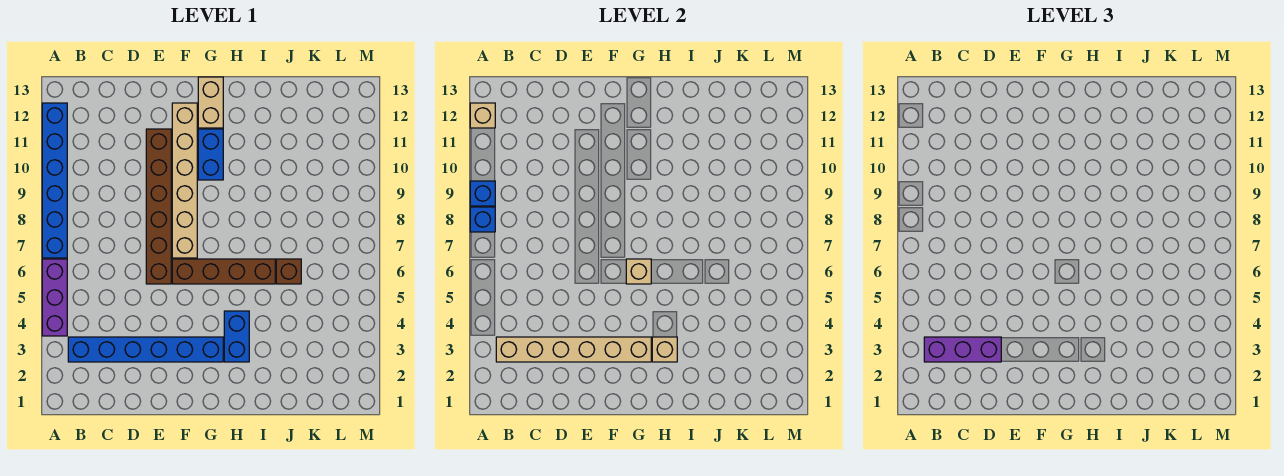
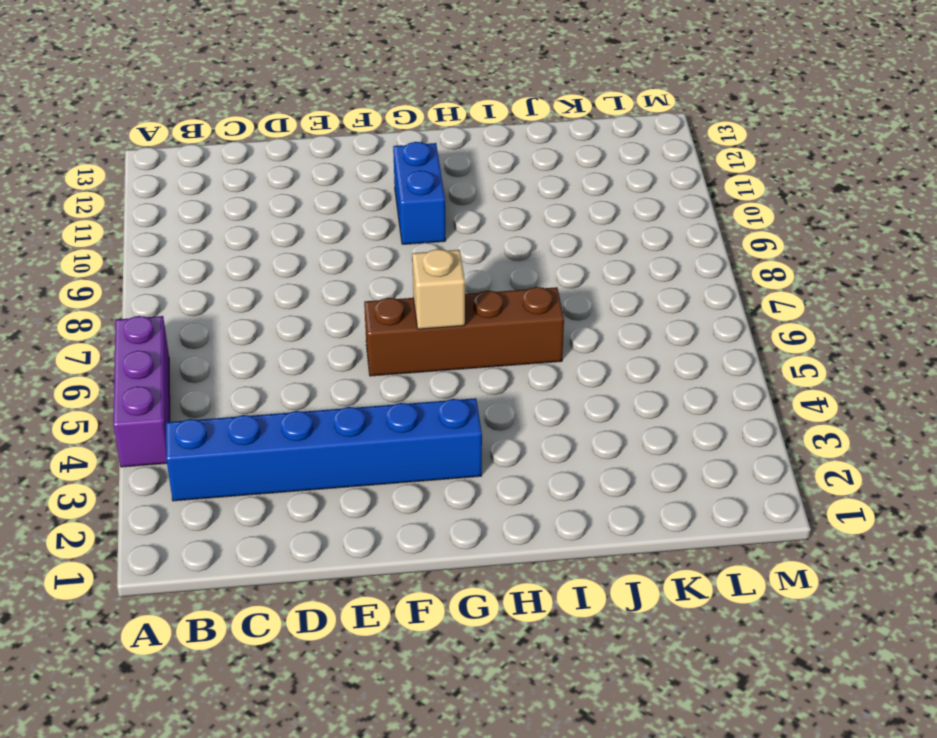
none -> blue 1x6 brick [42,103,67,258]
none -> brown 1x6 brick [146,129,171,284]
none -> tan 1x6 brick [172,103,197,258]

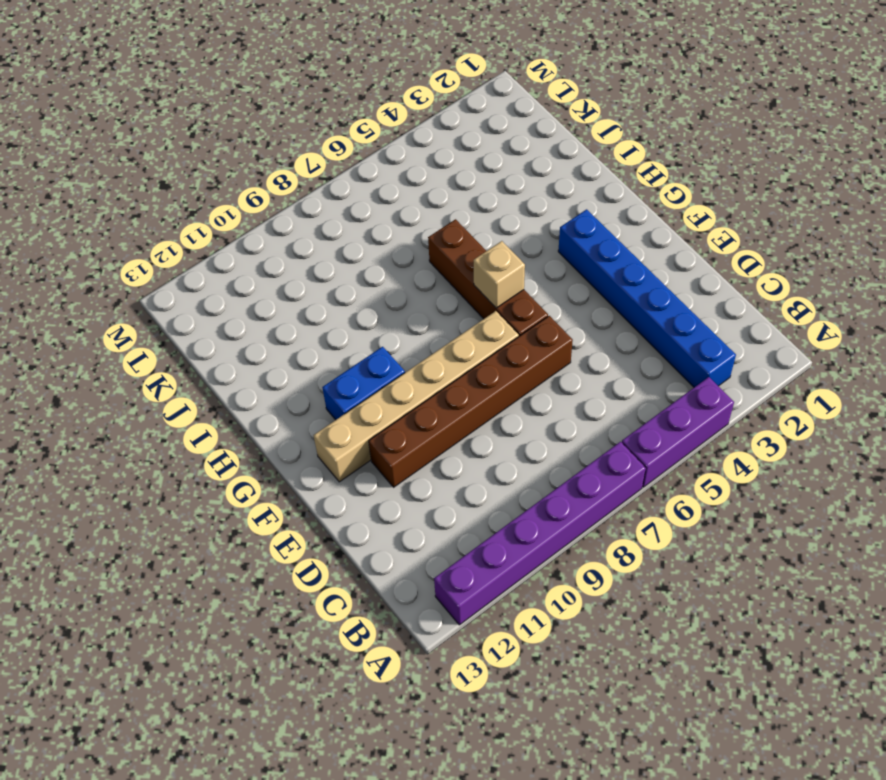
purple 1x6 brick [434,442,646,625] -> blue 1x6 brick [42,103,67,258]
none -> tan 1x2 brick [198,77,223,128]
none -> blue 1x2 brick [224,311,249,362]
none -> brown 1x1 brick [276,259,301,284]

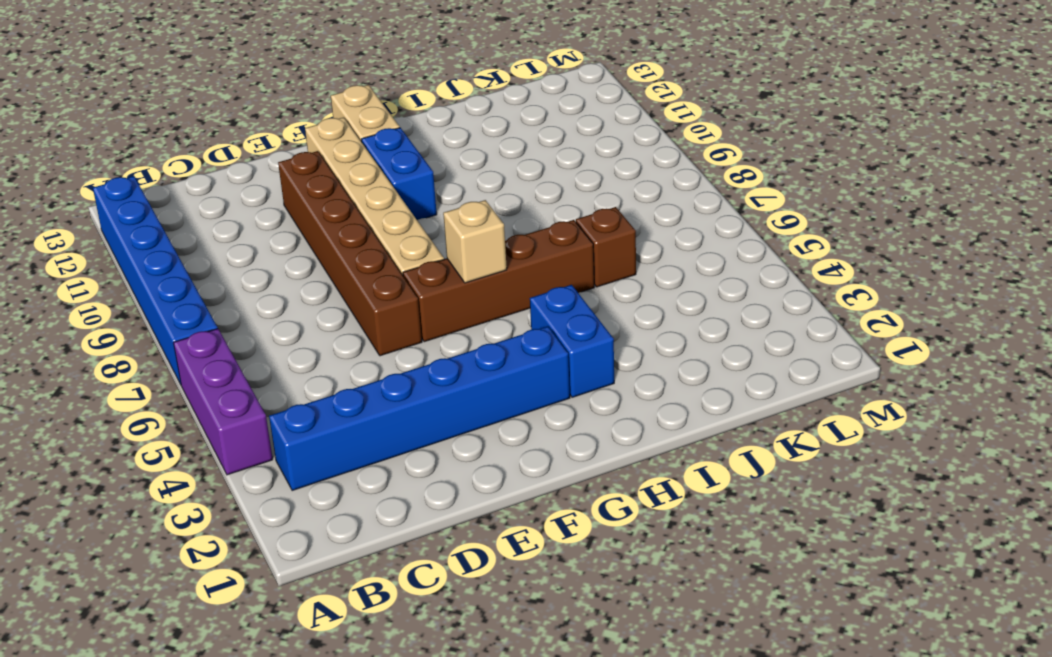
none -> blue 1x1 brick [470,207,495,232]
none -> blue 1x1 brick [470,181,495,206]
none -> tan 1x1 brick [470,103,495,128]

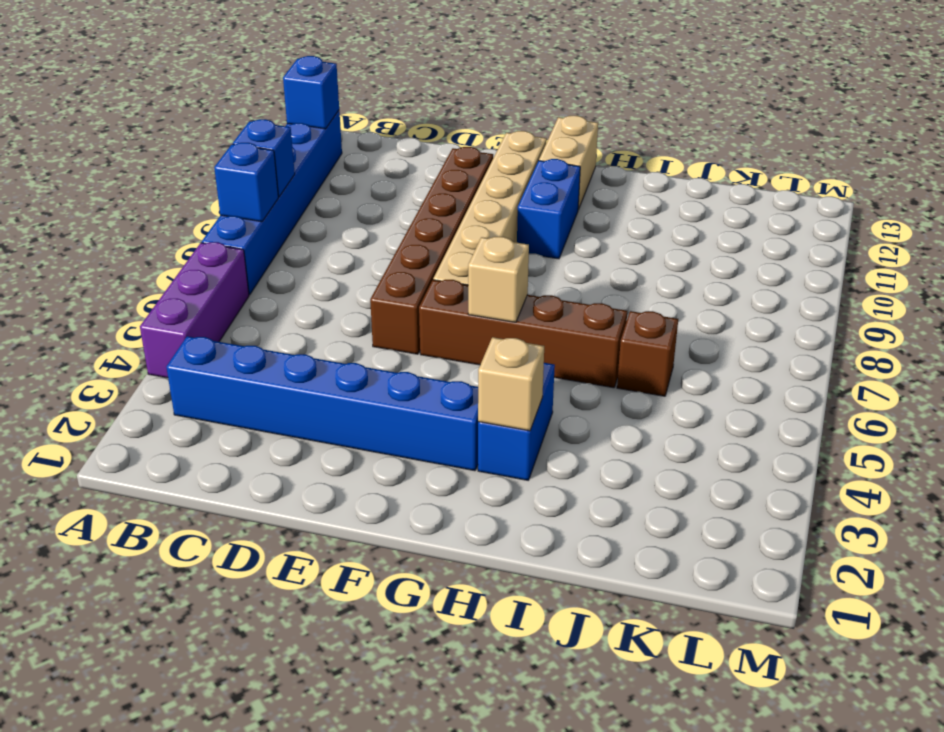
blue 1x1 brick [283,56,339,129] -> tan 1x1 brick [470,103,495,128]
none -> tan 1x6 brick [496,337,651,362]
none -> purple 1x3 brick [924,337,1001,362]

